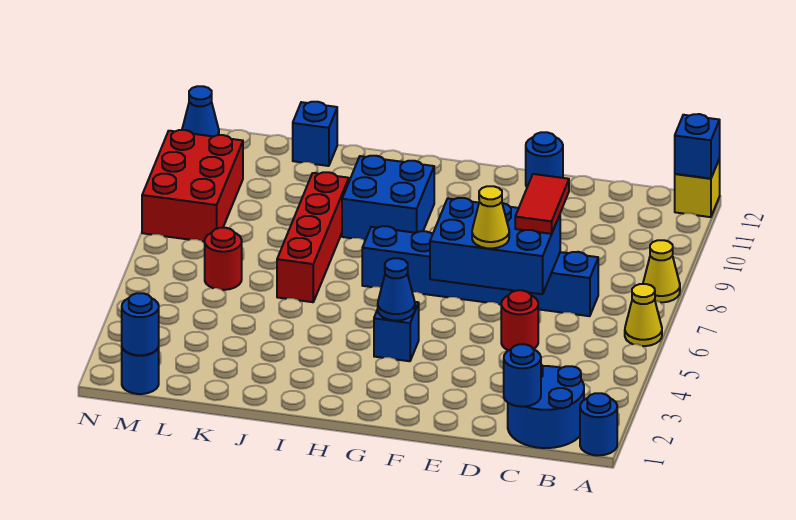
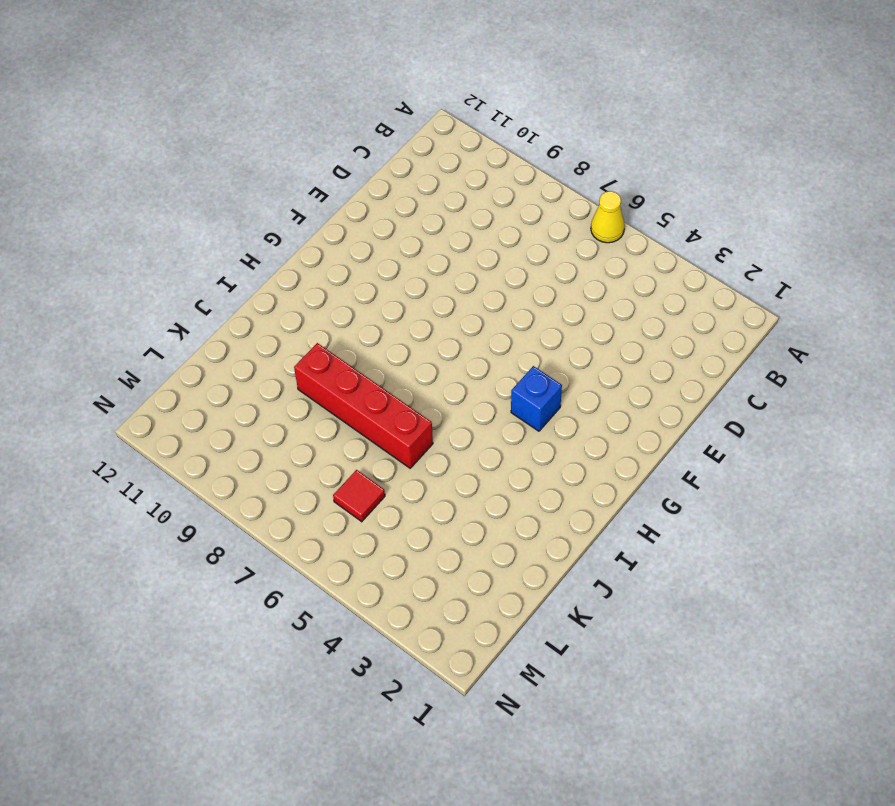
red 1x1 tile [333,470,385,522] -> red 1x1 round brick [205,228,242,290]
none -> blue 1x1 round brick [580,393,617,455]
none -> yellow 1x1 cone [643,240,680,302]
none -> yellow 1x1 brick [675,159,720,217]

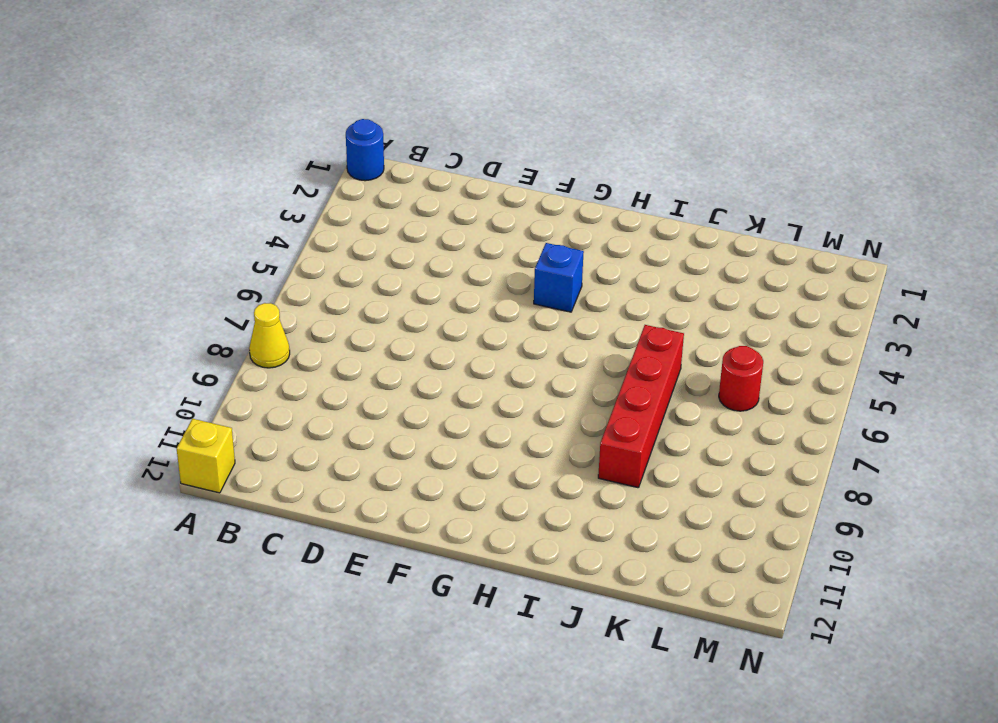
none -> yellow 1x1 cone [625,284,662,346]
none -> blue 2x2 round brick [508,365,584,448]
none -> blue 1x6 brick [362,226,598,316]

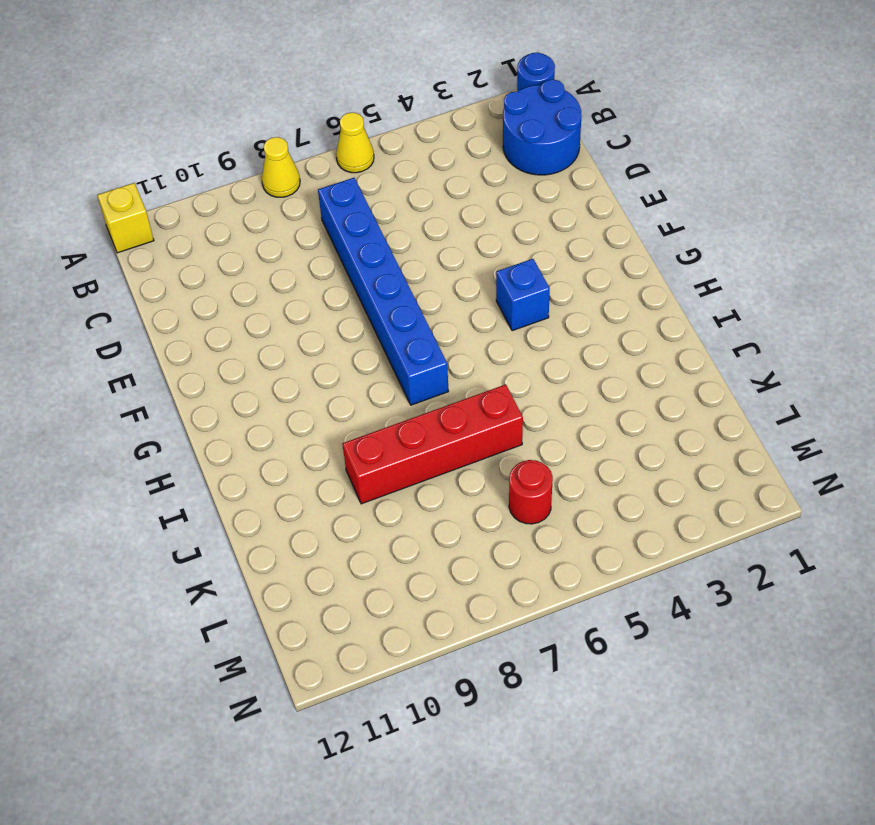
none -> red 1x1 round brick [501,290,538,350]
none -> blue 1x1 round brick [526,132,563,187]
none -> blue 2x2 brick [342,156,434,240]

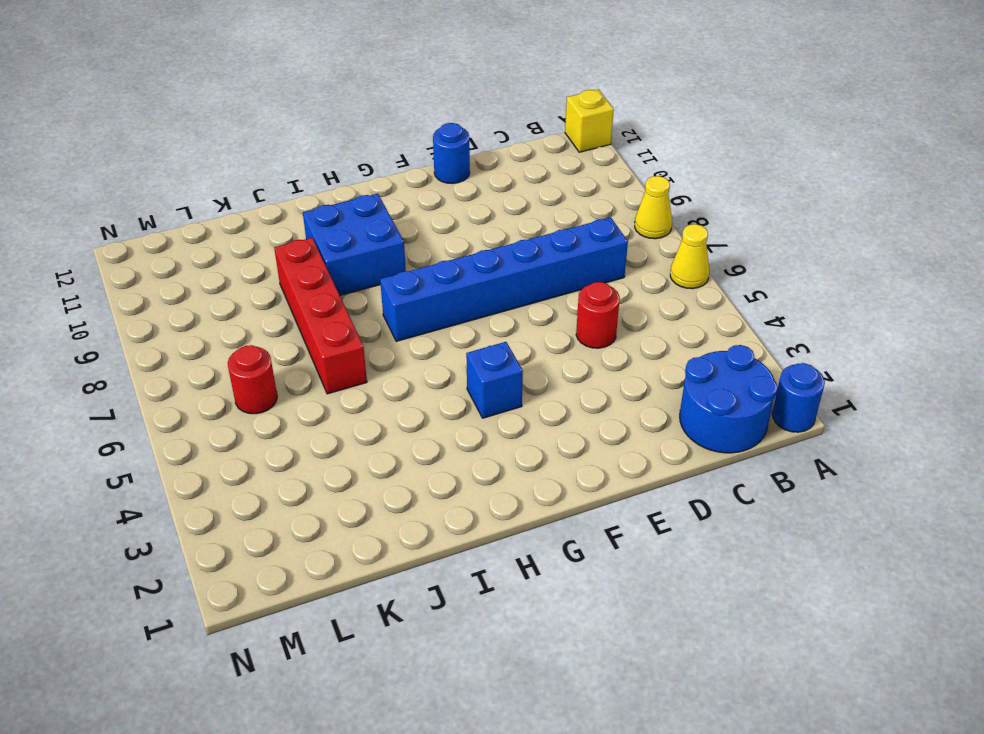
none -> blue 1x1 brick [293,102,337,166]
none -> blue 1x1 round brick [122,347,159,394]
none -> red 2x3 brick [142,130,243,242]

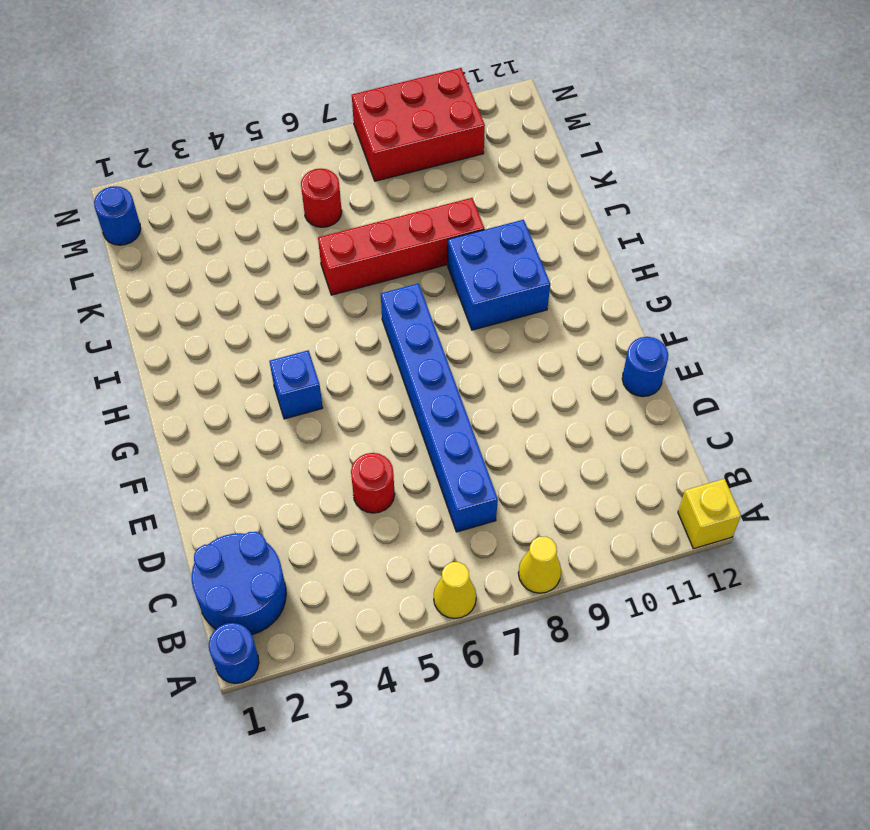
none -> blue 1x1 brick [293,102,337,166]
none -> blue 1x1 cone [182,86,219,137]
none -> blue 1x1 brick [675,114,720,179]

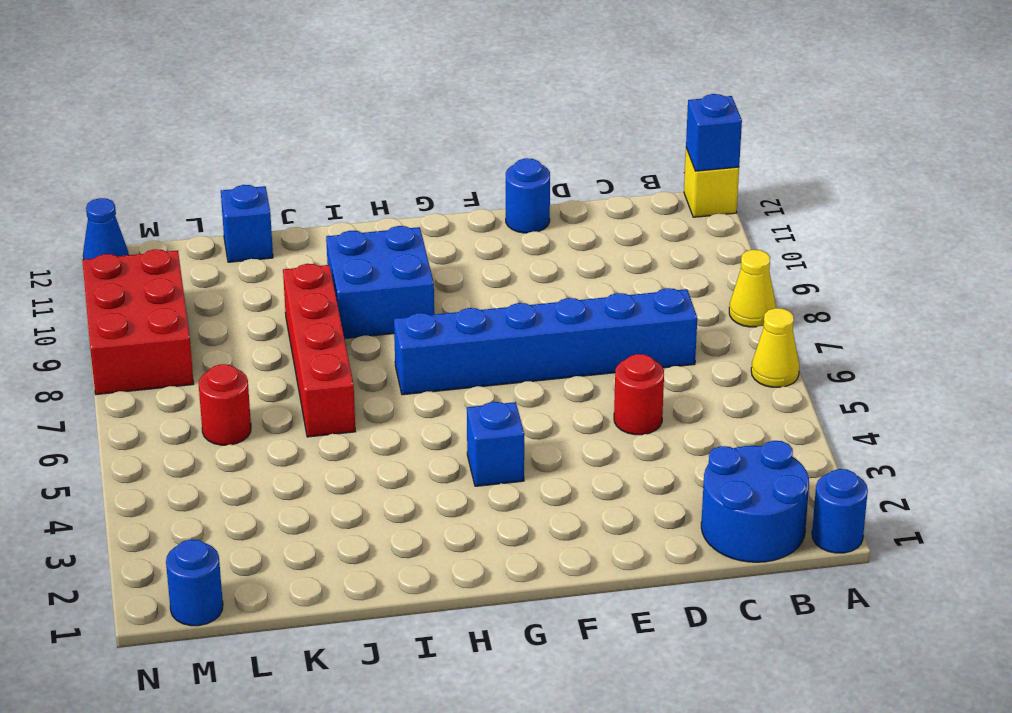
none -> blue 1x1 round brick [504,344,541,407]
none -> blue 2x3 brick [430,198,560,294]
none -> blue 1x1 cone [378,258,415,321]

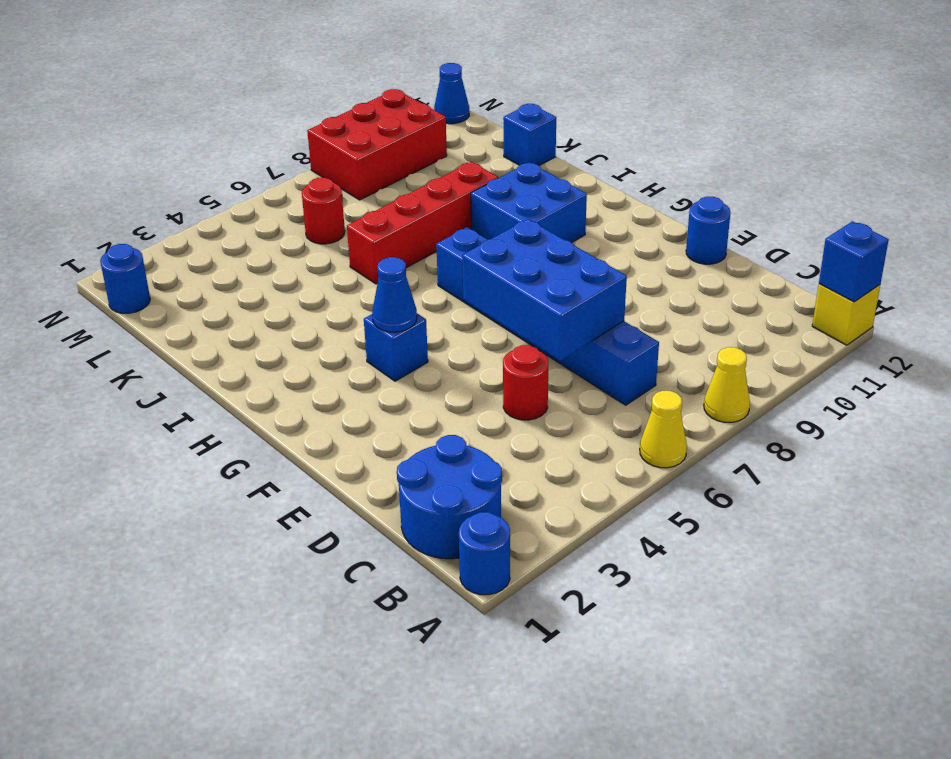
none -> blue 1x1 round brick [504,344,541,407]
none -> blue 1x1 round brick [122,293,159,355]
none -> red 1x2 tile [515,174,569,234]

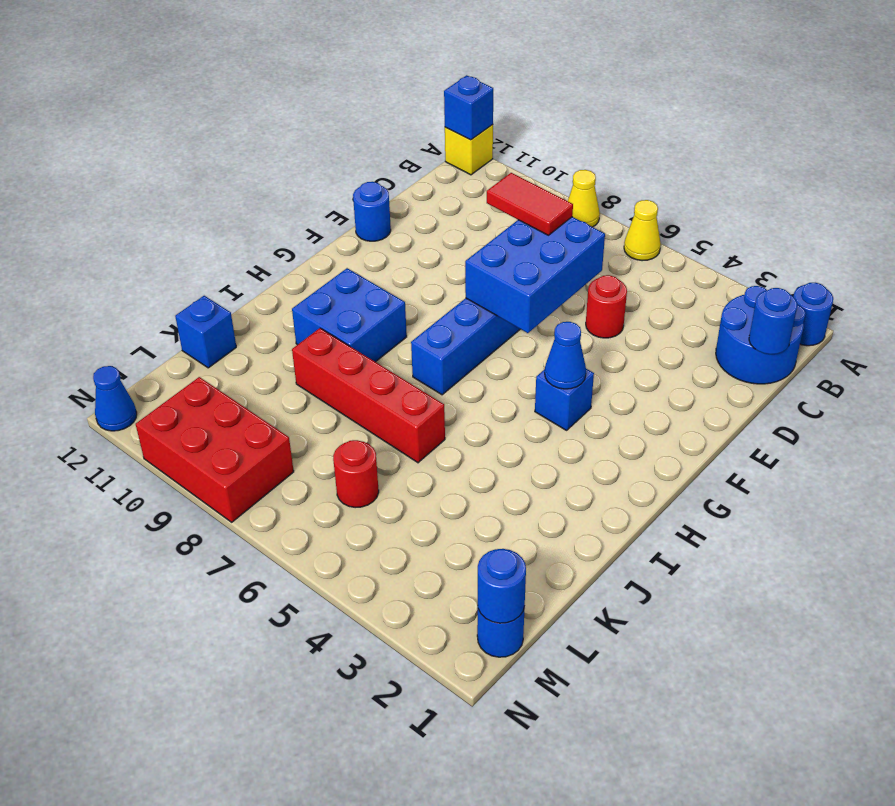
none -> yellow 1x1 cone [472,186,509,248]

